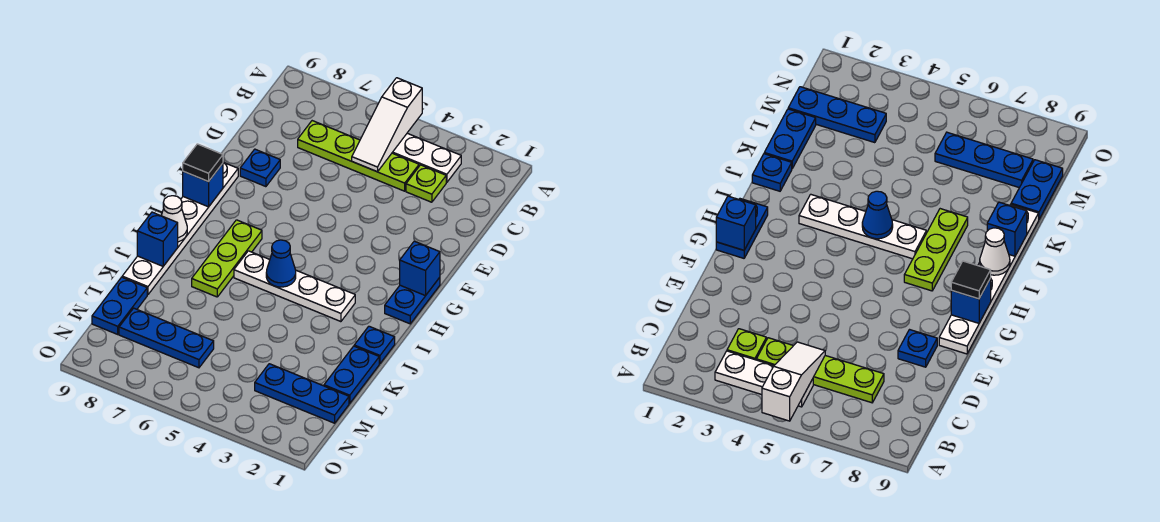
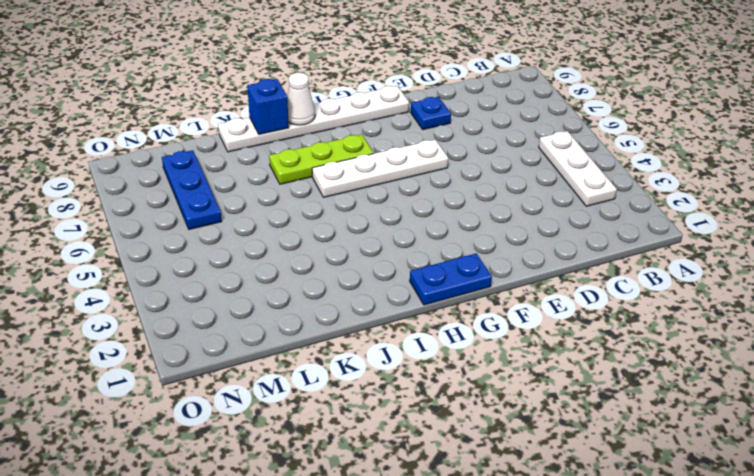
white 1x4 plate [312,140,448,197] -> white 1x4 plate turned to [234,251,355,322]
none -> lime 1x1 plate [406,165,446,202]
none -> lime 1x4 plate [298,121,419,191]
none -> blue 1x1 plate [354,326,395,364]

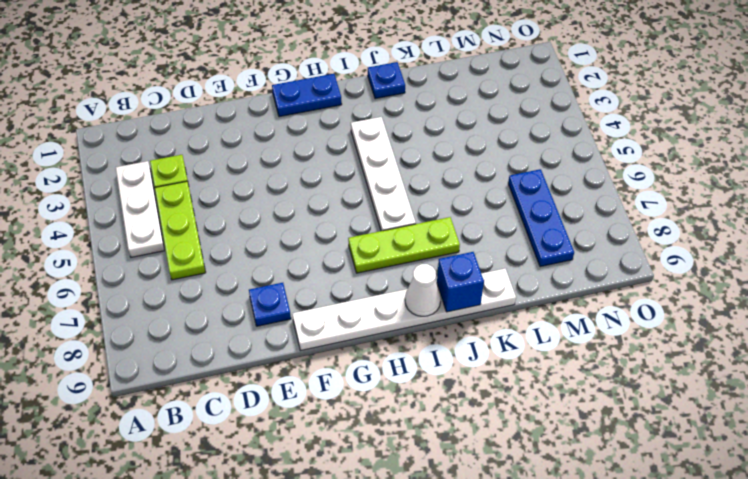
lime 1x3 plate [155,181,206,280] -> lime 1x4 plate [298,121,419,191]
none -> blue 1x2 plate [324,346,379,403]
none -> blue 1x2 plate [92,277,147,334]
none -> blue 1x3 plate [255,364,349,423]

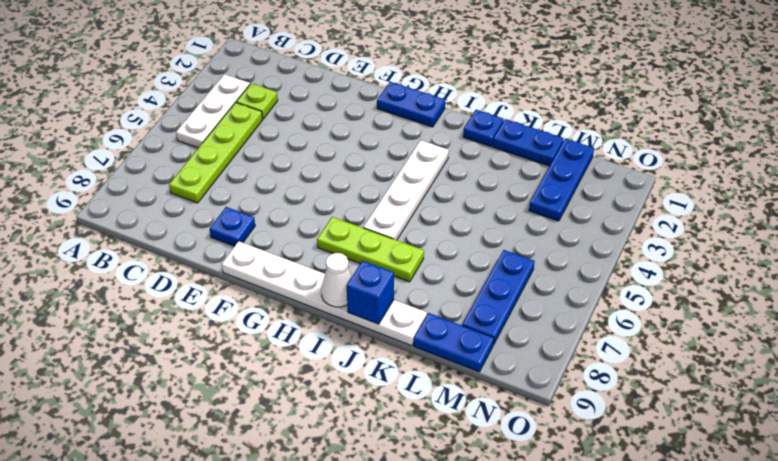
none -> white 1x3 slope [352,78,422,172]
none -> blue 1x1 brick [400,241,440,296]
none -> blue 1x1 brick [183,163,223,207]

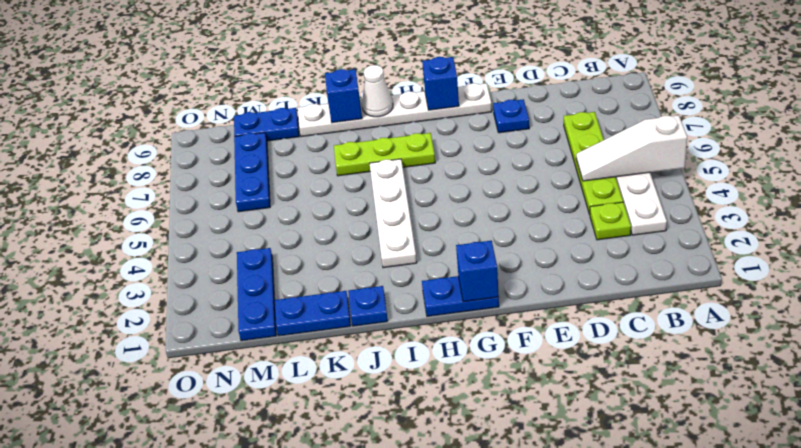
none -> blue 1x1 cone [266,240,296,287]
none -> black 1x1 tile [183,144,223,182]

